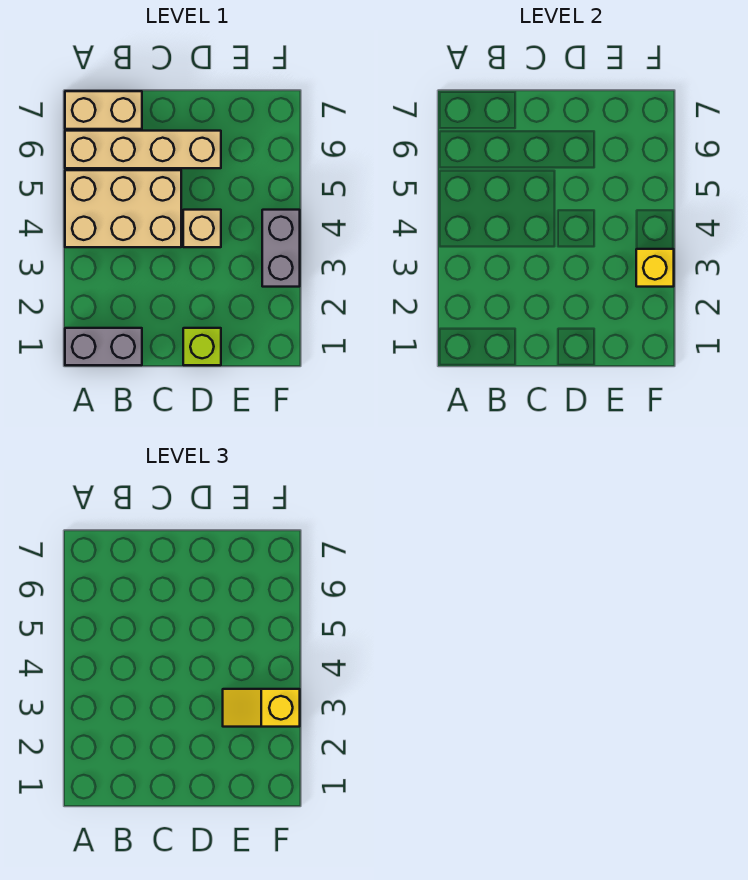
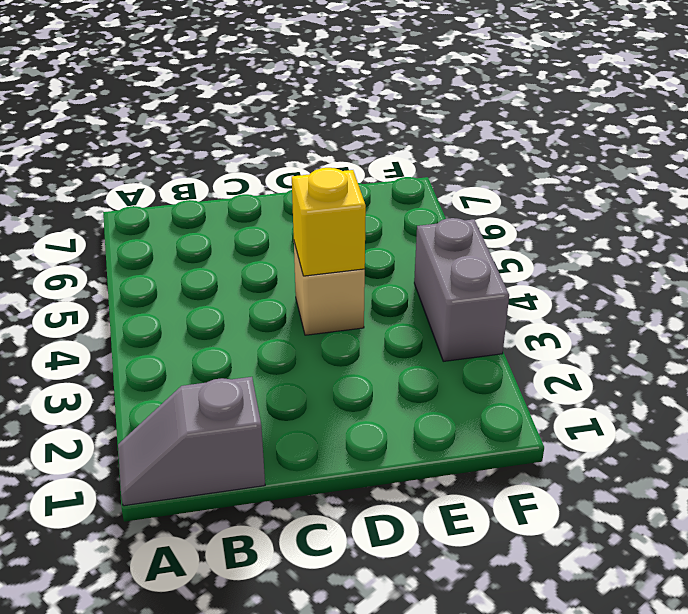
grey 1x2 slope [118,377,265,506] -> grey 1x2 brick [65,328,142,365]
yellow 1x1 brick [292,168,366,276] -> yellow 1x1 brick moved to [636,249,674,287]
none -> tan 2x3 brick [65,170,181,247]
none -> tan 1x4 brick [65,131,221,168]

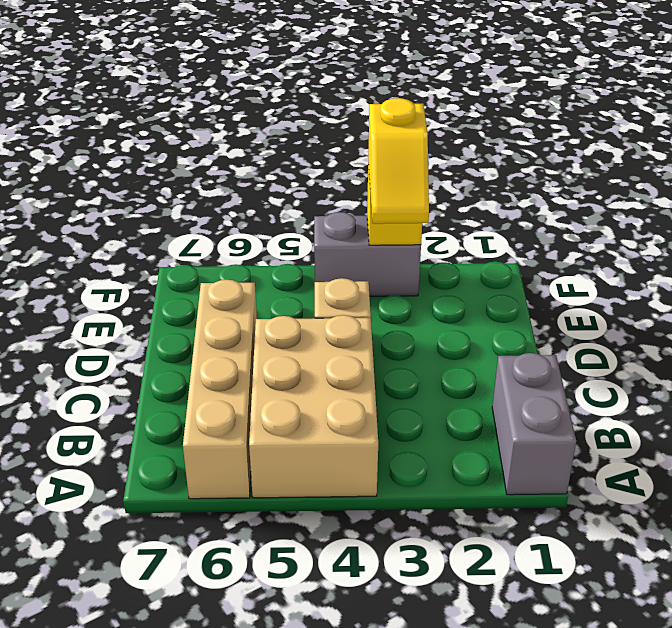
none -> tan 1x2 brick [65,91,142,129]
none -> lime 1x1 brick [183,328,221,365]

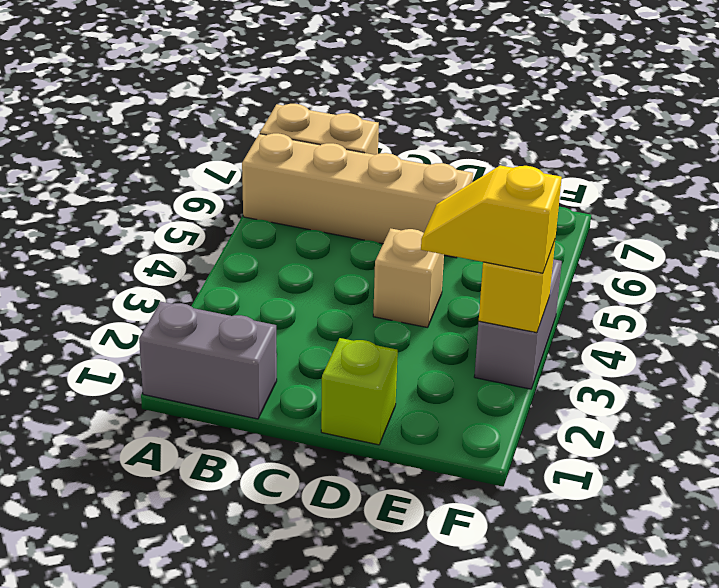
none -> tan 2x3 brick [65,170,181,247]

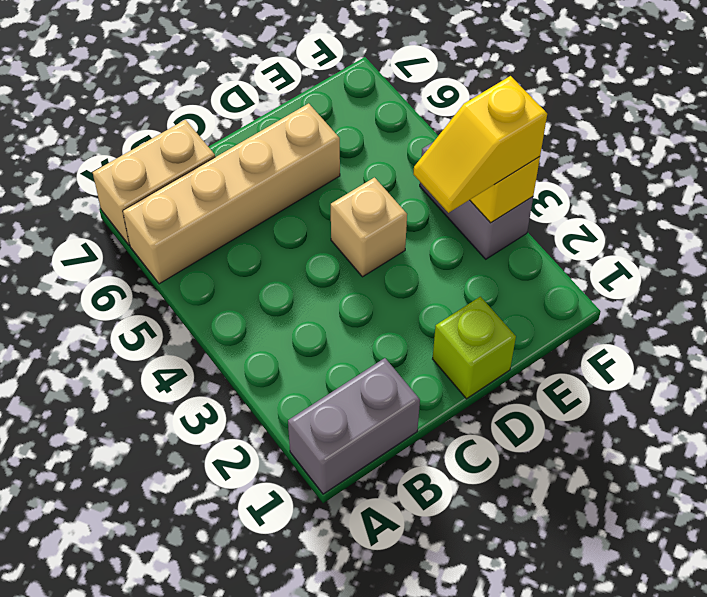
none -> tan 2x3 brick [65,170,181,247]

